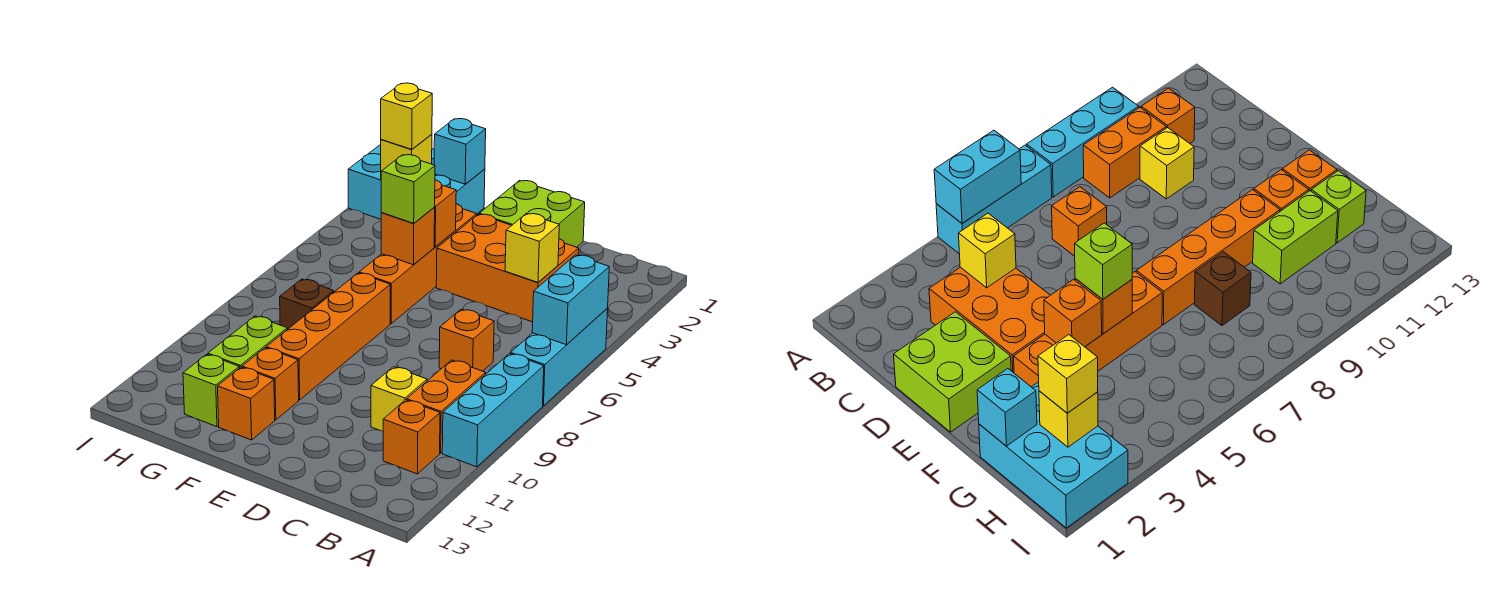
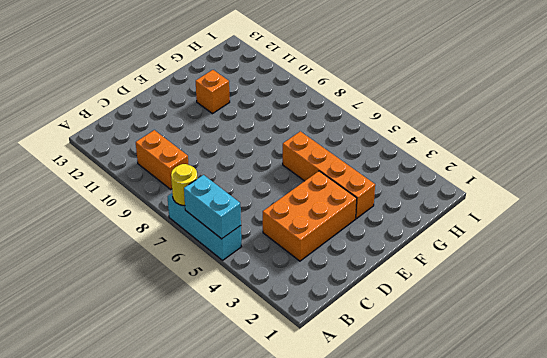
yellow 1x1 round brick [171,164,197,205] -> none
none -> cyan 1x3 brick [442,353,544,467]
none -> orange 1x1 brick [383,400,440,474]
none -> orange 1x1 brick [439,309,494,371]

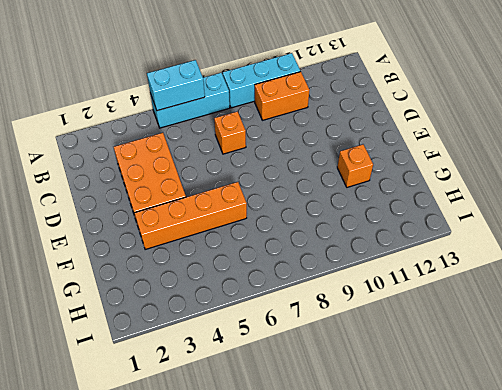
none -> orange 1x1 brick [383,400,440,474]
none -> yellow 1x1 brick [371,367,427,431]
none -> lime 2x2 brick [479,181,585,247]

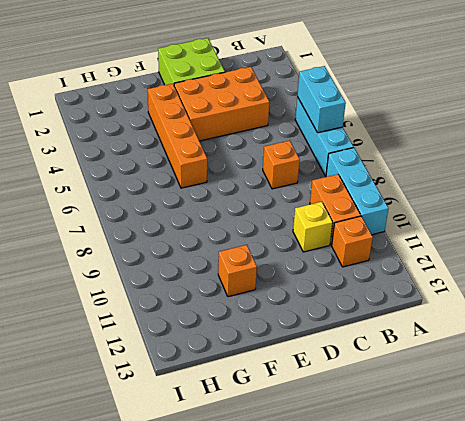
none -> orange 1x4 brick [266,273,390,400]
none -> orange 1x1 brick [218,367,275,440]
none -> cyan 2x3 brick [348,145,485,219]

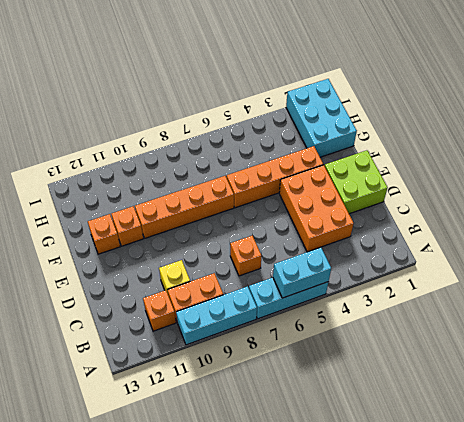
none -> brown 1x1 brick [280,279,334,330]
none -> lime 1x2 brick [208,316,287,368]
none -> lime 1x1 brick [183,354,239,427]

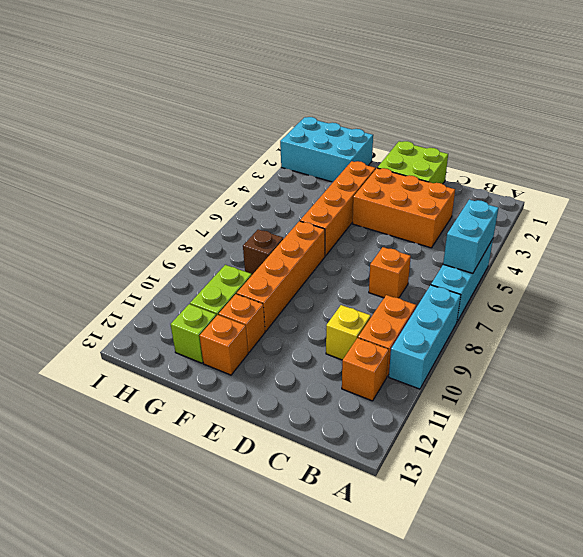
none -> yellow 1x1 brick [505,213,559,282]
none -> orange 1x1 brick [434,180,456,247]
none -> orange 1x1 brick [381,207,435,265]

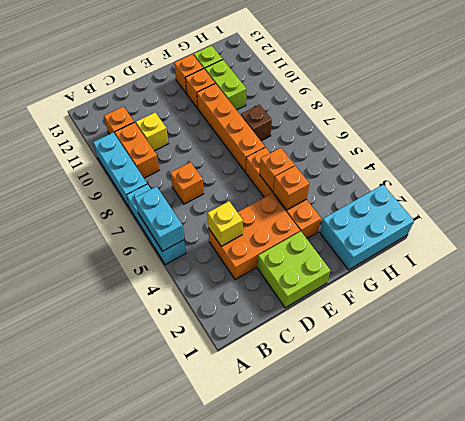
none -> cyan 1x1 brick [434,119,486,184]
none -> yellow 1x1 brick [381,134,432,171]
none -> lime 1x1 brick [381,155,435,223]

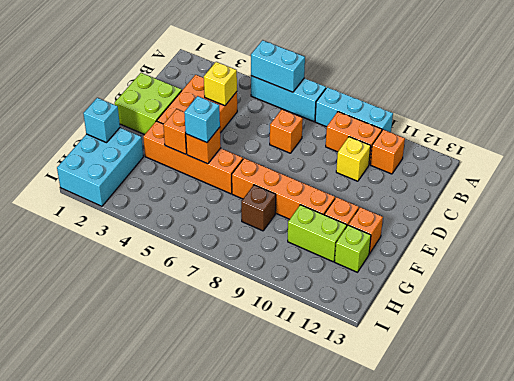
cyan 1x1 brick [184,96,220,143] -> lime 1x1 brick [381,155,435,223]
none -> yellow 1x1 brick [381,134,432,171]
none -> yellow 1x1 brick [381,83,432,149]

